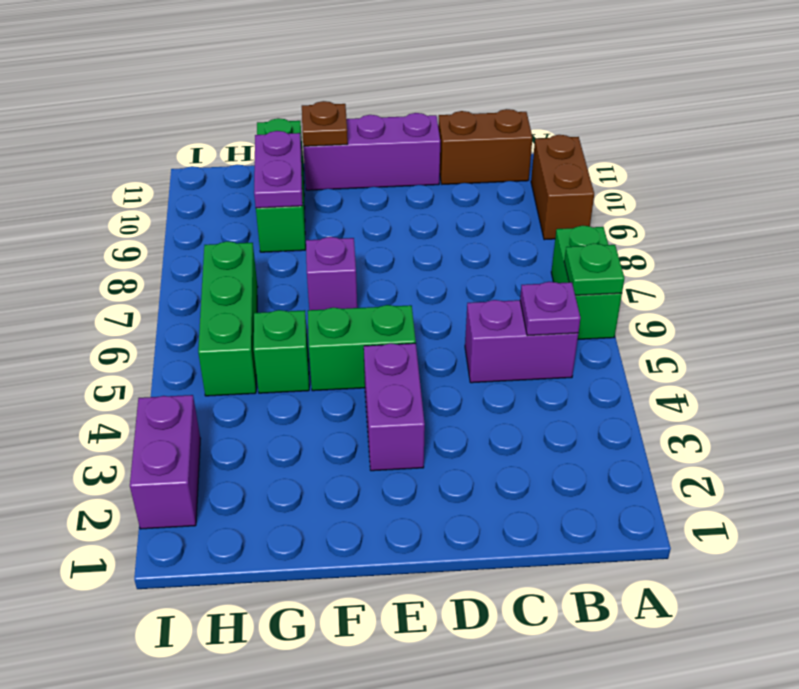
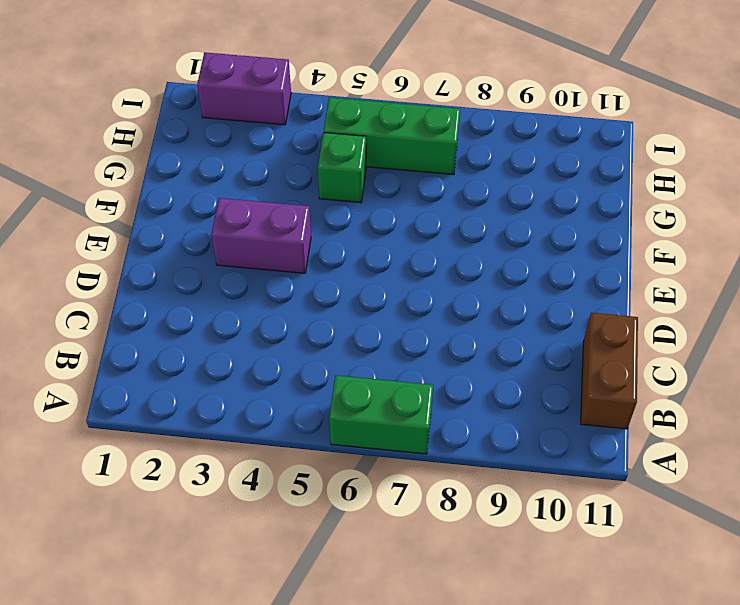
none -> brown 1x2 brick [531,135,594,240]
none -> purple 1x2 brick [465,300,578,383]
none -> purple 1x3 brick [303,113,440,190]

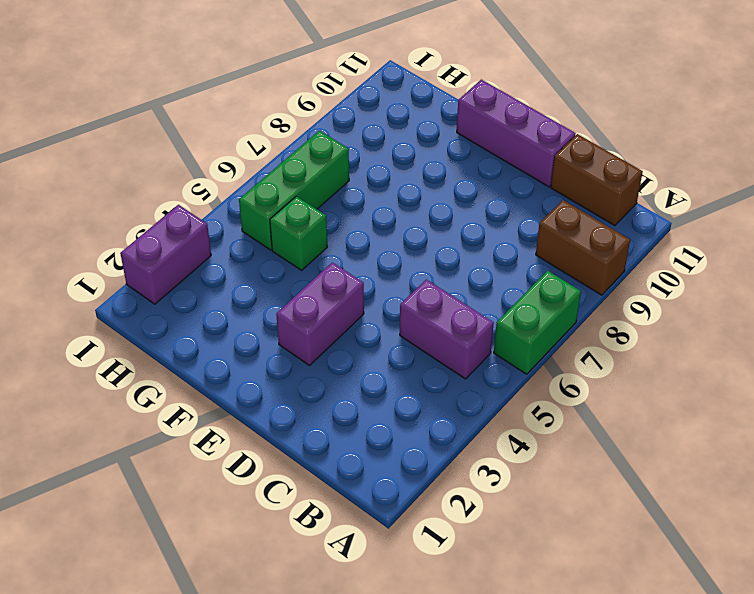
brown 1x2 brick [536,200,630,295] -> brown 1x2 brick turned to [531,135,594,240]
none -> green 1x2 brick [308,305,416,391]
none -> purple 1x1 brick [306,237,357,310]
none -> green 1x3 brick [256,118,306,252]

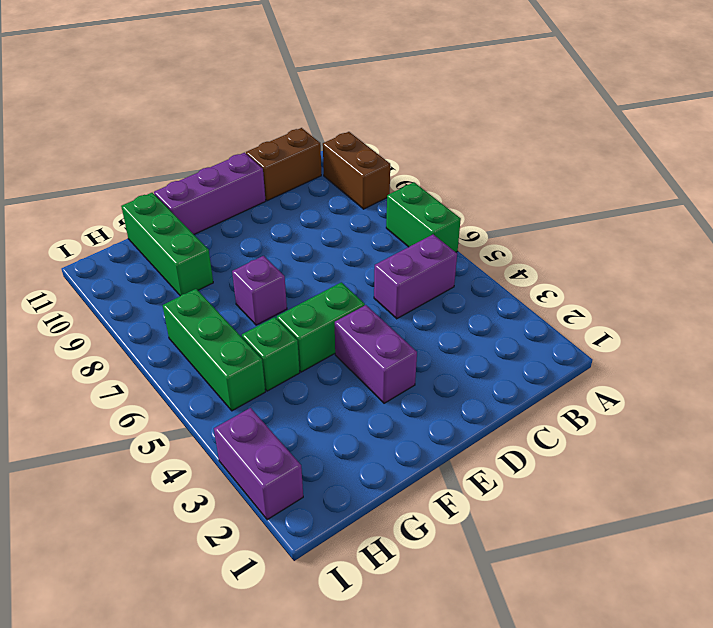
none -> green 1x1 plate [564,243,625,295]
none -> purple 1x1 plate [520,282,581,336]
none -> brown 1x1 plate [302,101,348,146]

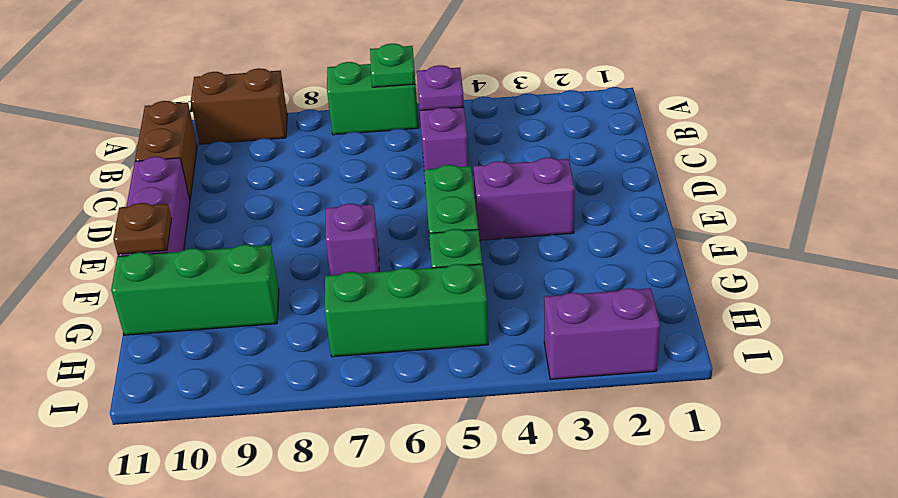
none -> purple 1x2 plate [254,131,303,208]

